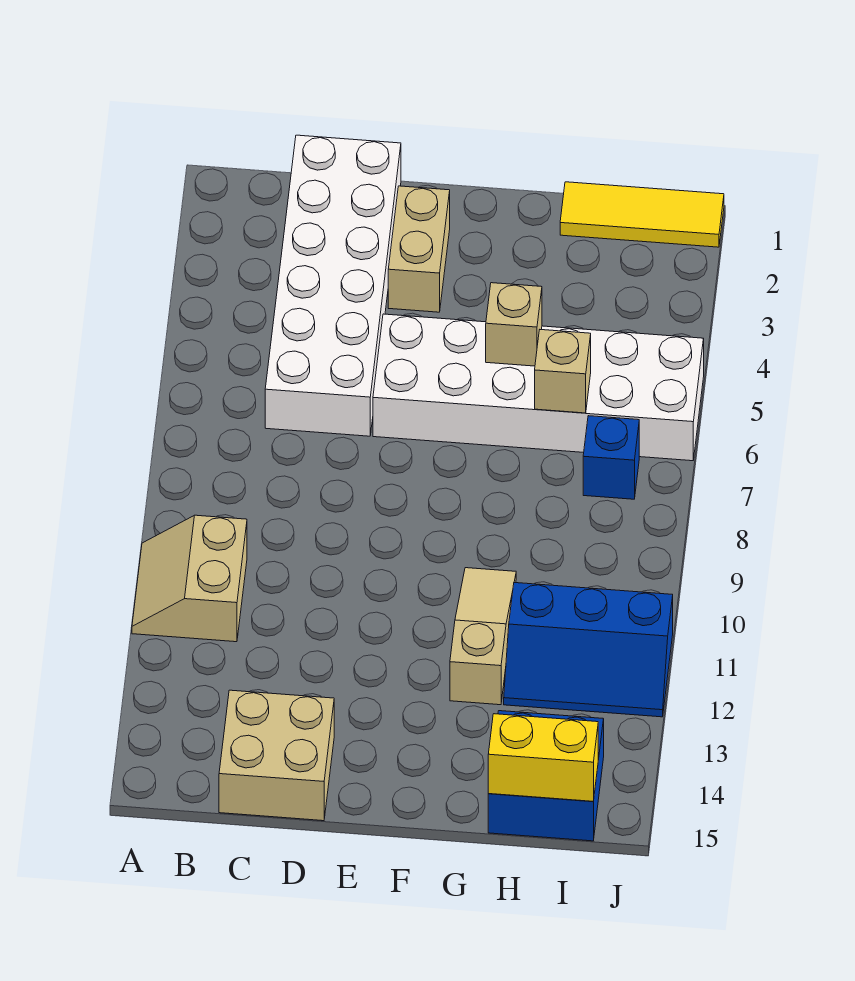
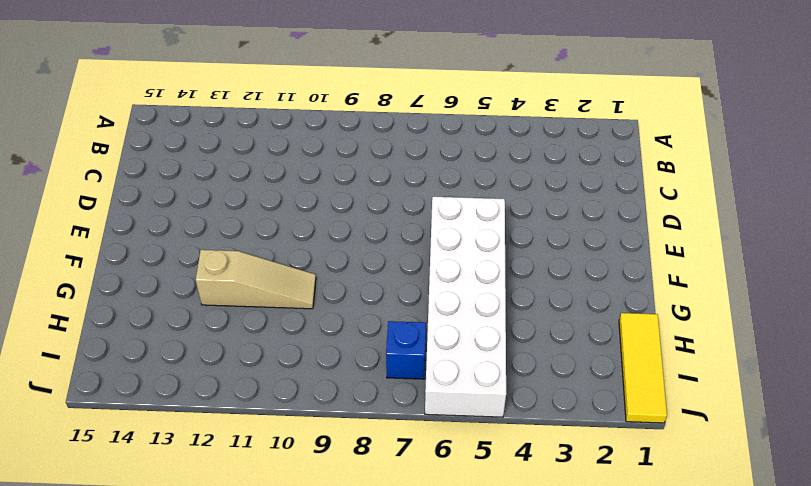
none -> tan 2x2 slope [132,515,247,642]
none -> white 2x6 brick [265,135,401,436]
none -> tan 2x2 brick [219,690,334,821]

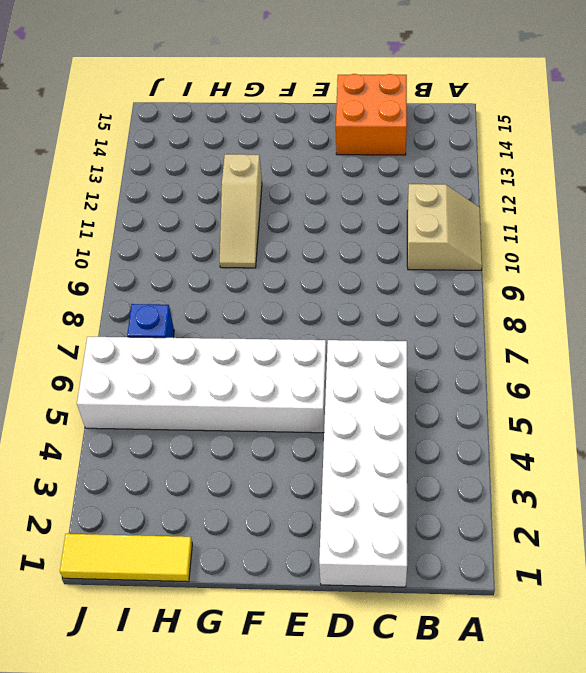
orange 2x2 brick [336,74,407,155] -> tan 2x2 brick [219,690,334,821]
none -> tan 1x2 brick [388,186,450,312]
none -> blue 2x3 slope [504,583,673,717]
none -> blue 2x2 brick [488,711,604,841]

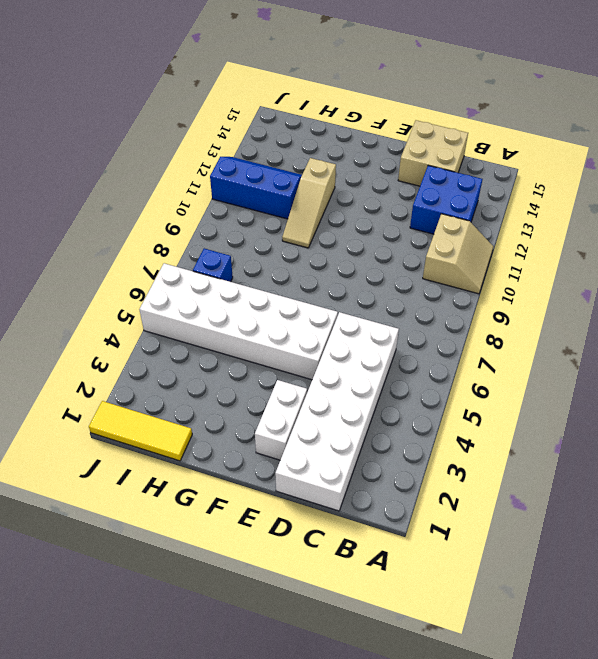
blue 2x2 brick [410,166,482,234] -> blue 2x2 brick moved to [488,711,604,841]
white 1x2 brick [255,380,307,460] -> tan 1x2 brick [388,186,450,312]
none -> tan 1x1 brick [486,283,542,366]
none -> tan 1x1 brick [535,330,591,413]
none -> yellow 1x2 brick [488,714,598,801]

